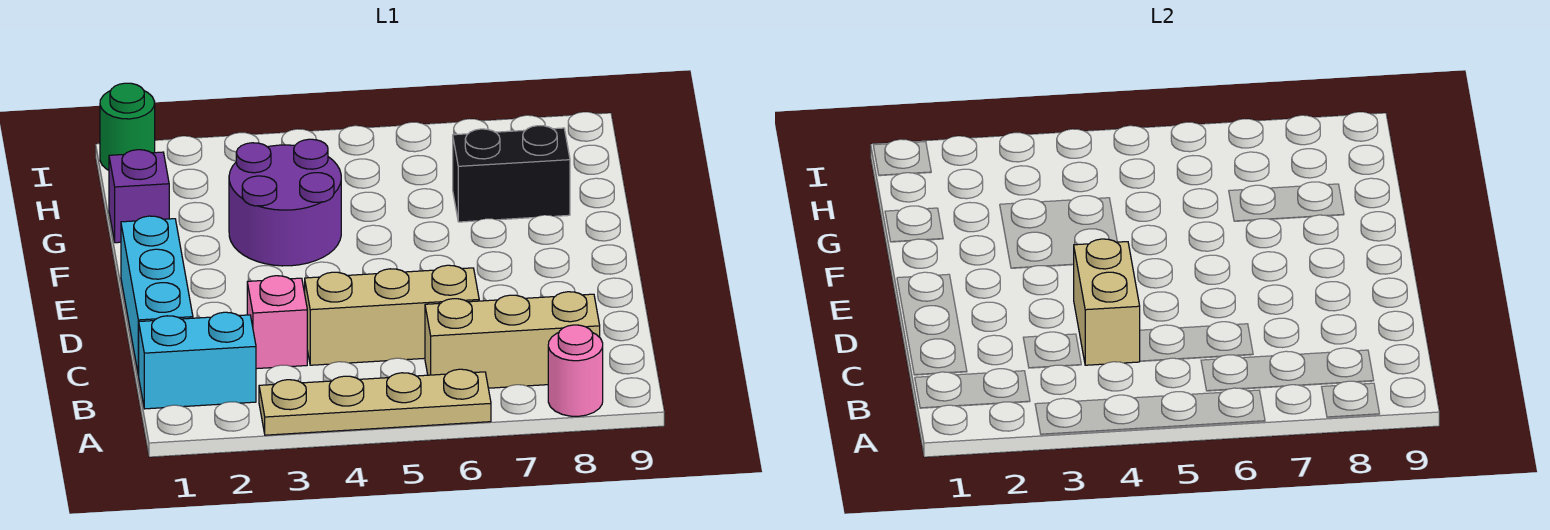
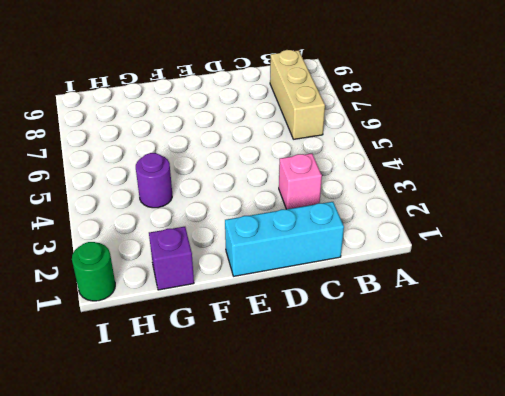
purple 1x1 round brick [136,153,172,208] -> purple 2x2 round brick [229,139,341,266]
none -> tan 1x4 plate [259,369,491,435]
none -> pink 1x1 round brick [548,325,603,416]
none -> cyan 1x2 brick [139,312,256,409]

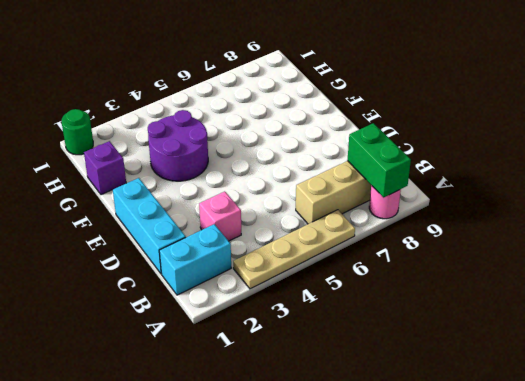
green 1x2 brick [347,123,411,197] -> none
none -> tan 1x3 brick [305,265,479,365]
none -> black 1x2 brick [453,126,570,222]
none -> tan 1x2 brick [1073,239,1140,365]

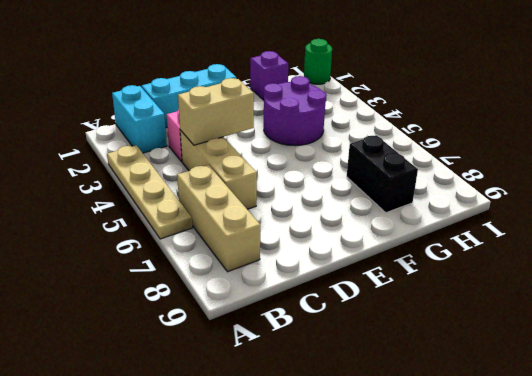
none -> pink 1x1 round brick [548,325,603,416]

